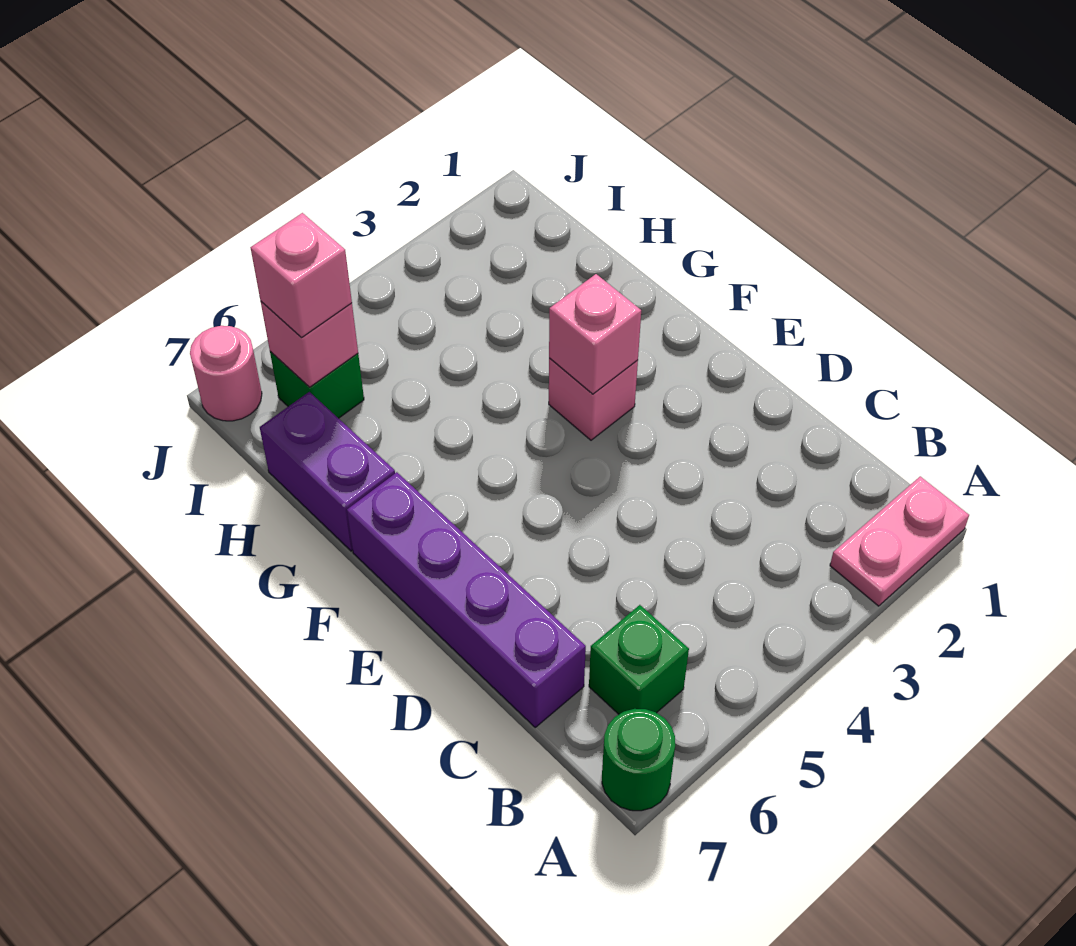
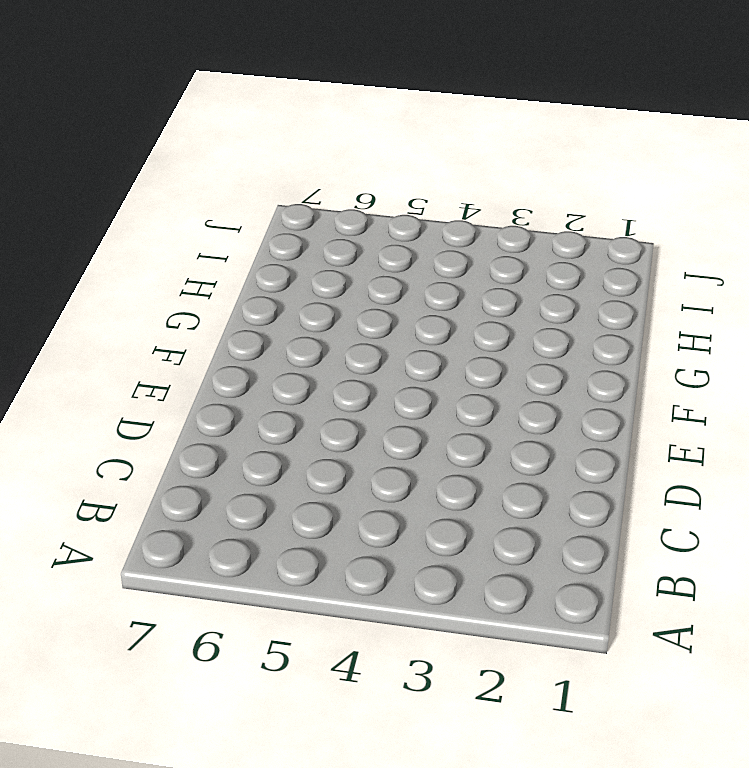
none -> pink 1x2 plate [830,476,969,606]
none -> green 1x1 round brick [602,709,675,811]

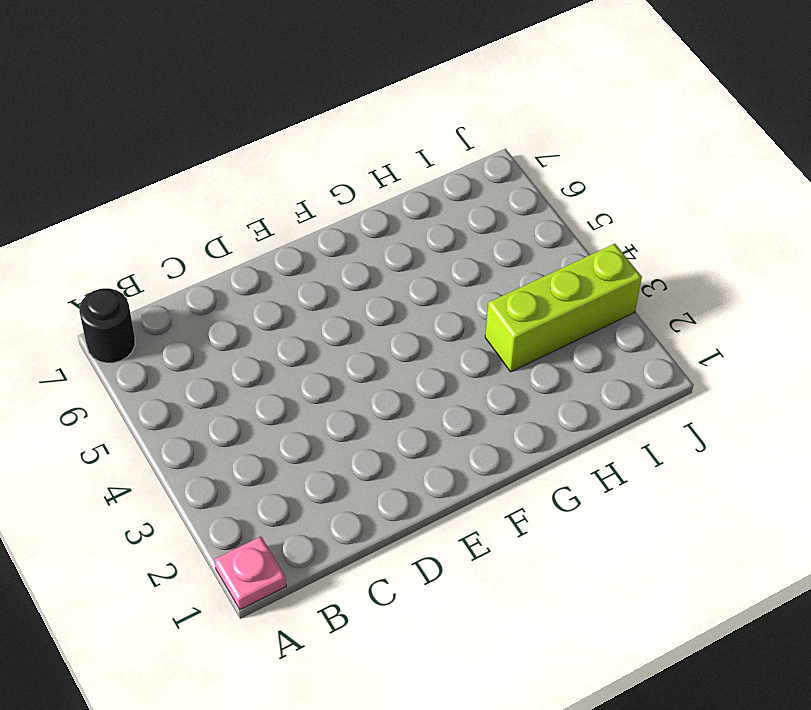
pink 1x1 plate [215,537,286,610] -> pink 1x2 plate [830,476,969,606]
black 1x1 round brick [79,288,135,363] -> green 1x1 round brick [602,709,675,811]
lime 1x3 brick [485,244,642,372] -> none
none -> green 1x1 brick [589,605,689,714]
none -> purple 1x4 brick [347,472,586,727]

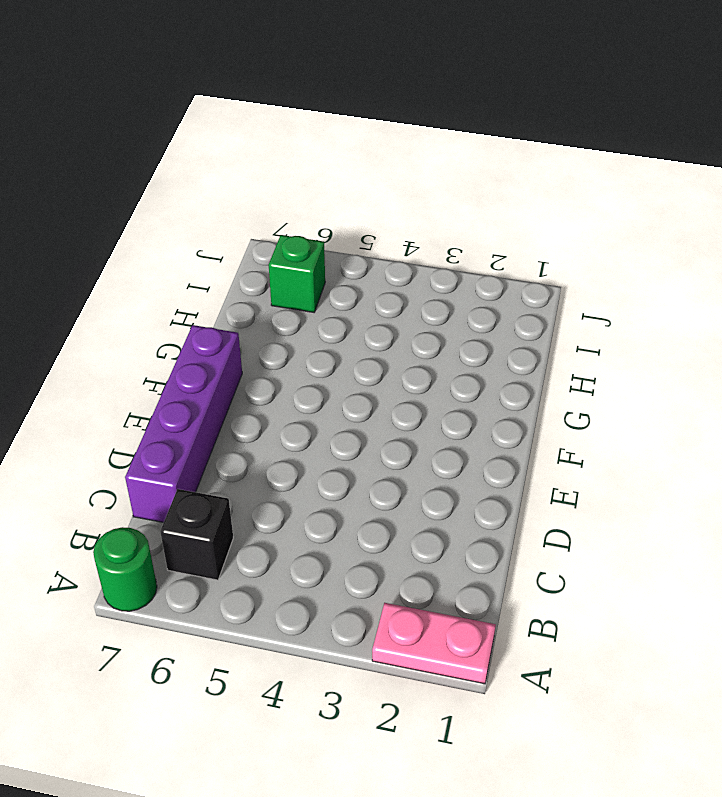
black 1x1 brick [160,489,233,580] -> green 1x1 brick [589,605,689,714]
none -> pink 1x1 brick [549,358,638,440]
none -> purple 1x2 brick [260,392,395,551]

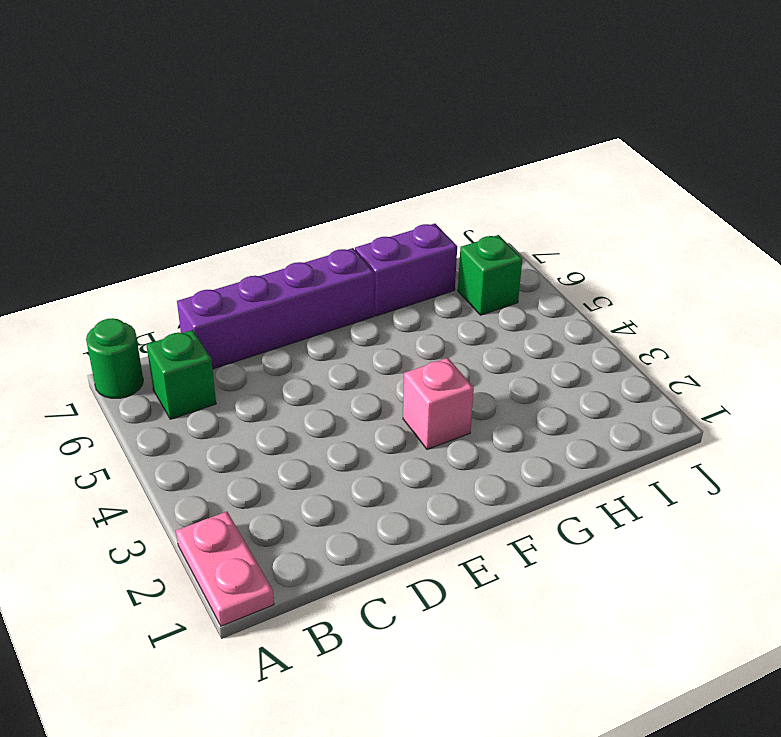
none -> pink 1x1 round brick [190,326,262,421]
none -> pink 1x1 brick [549,274,641,394]

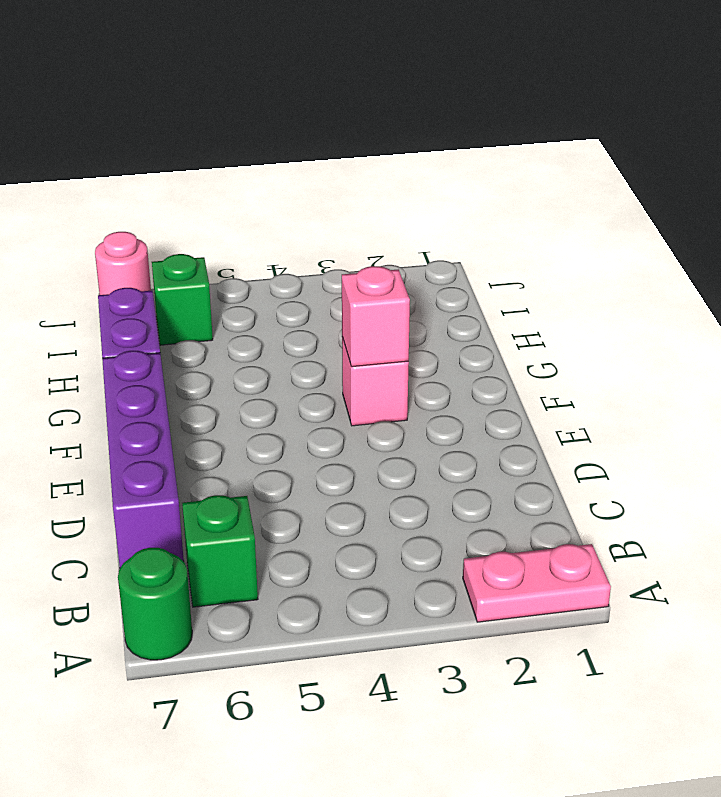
none -> pink 1x1 brick [261,302,358,387]
none -> pink 1x1 brick [251,213,352,337]

